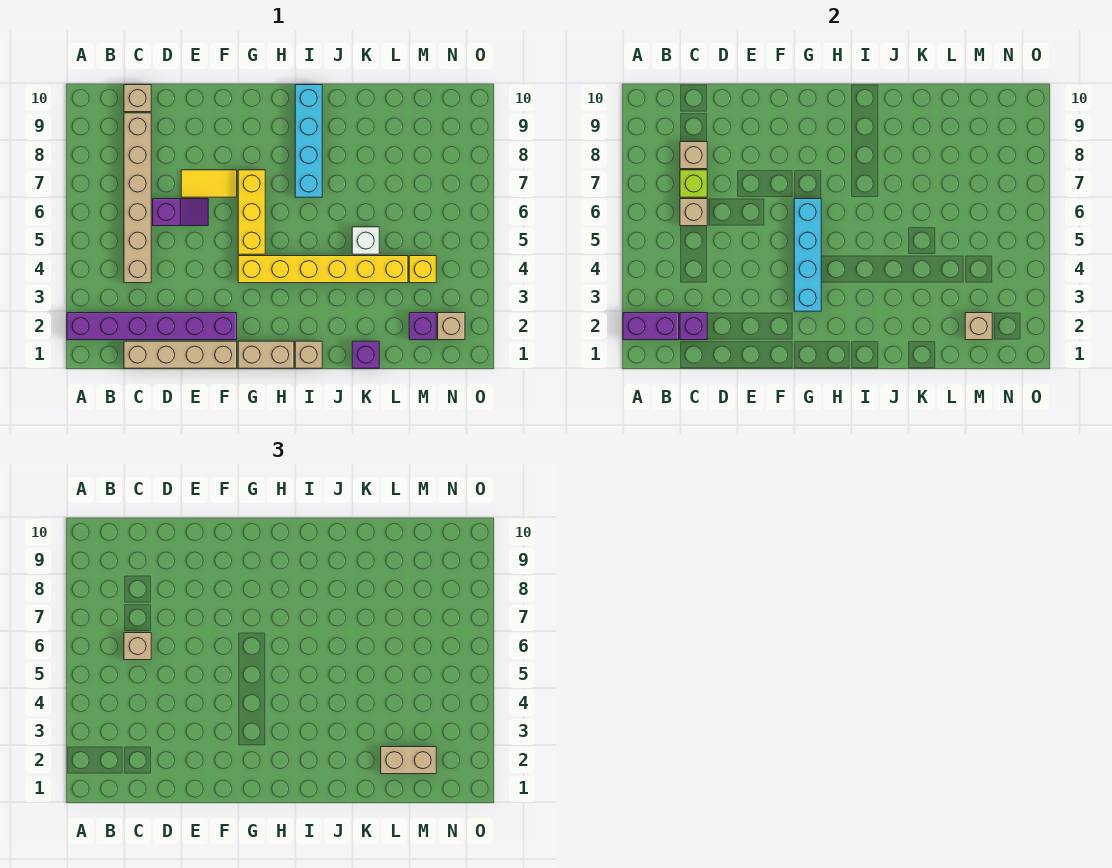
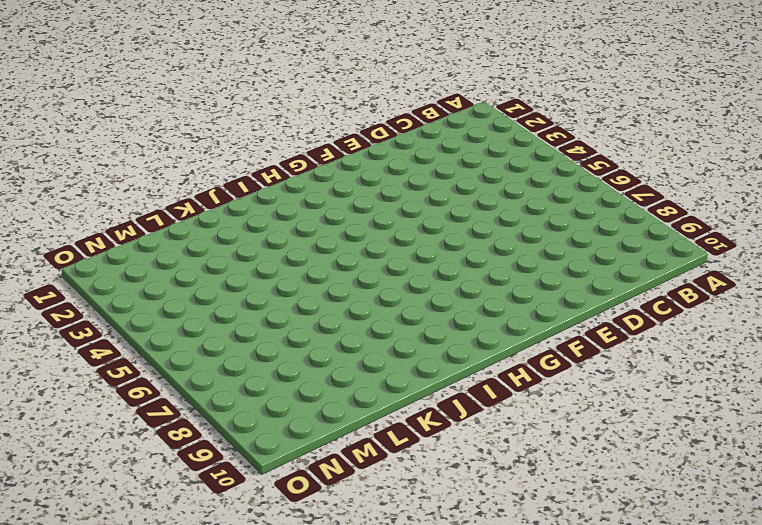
none -> purple 1x6 brick [67,313,237,340]
none -> tan 1x4 brick [124,341,237,368]
none -> tan 1x6 brick [124,113,151,283]

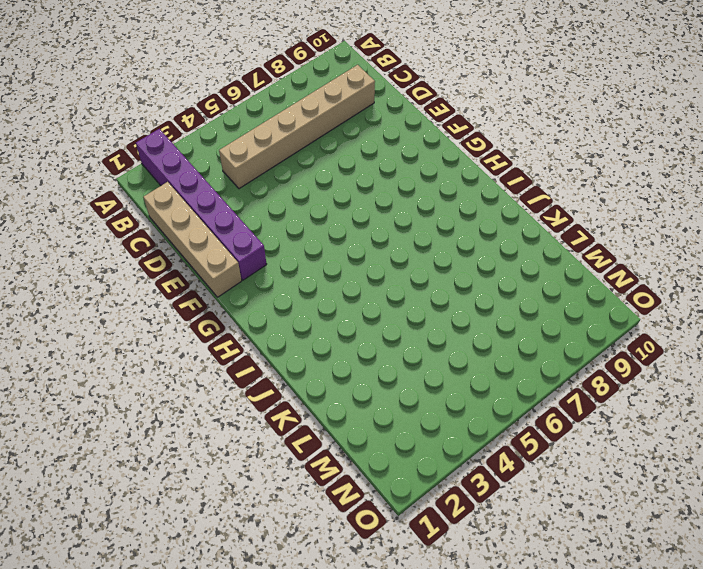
none -> tan 1x1 brick [124,85,151,112]
none -> purple 1x2 slope [153,199,208,226]
none -> yellow 1x2 tile [181,170,237,197]

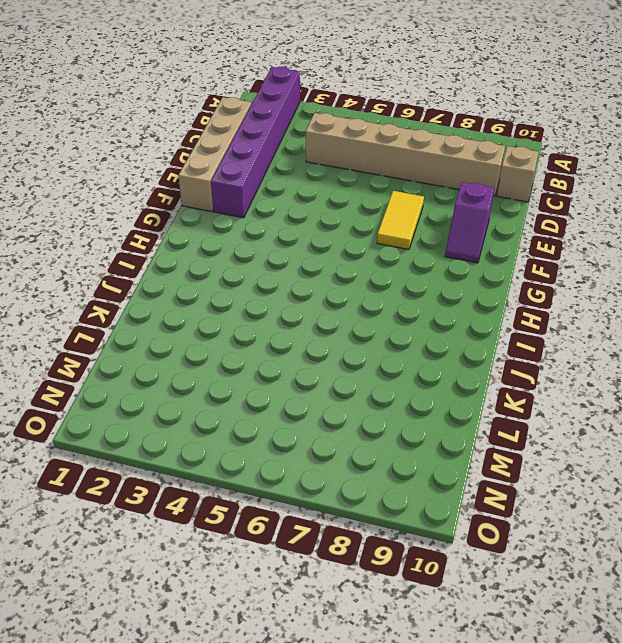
purple 1x2 slope [445,182,494,263] -> purple 1x2 slope moved to [153,199,208,226]
none -> tan 1x2 brick [238,341,294,368]
none -> yellow 1x6 brick [238,256,408,283]
none -> yellow 1x3 brick [238,170,265,254]

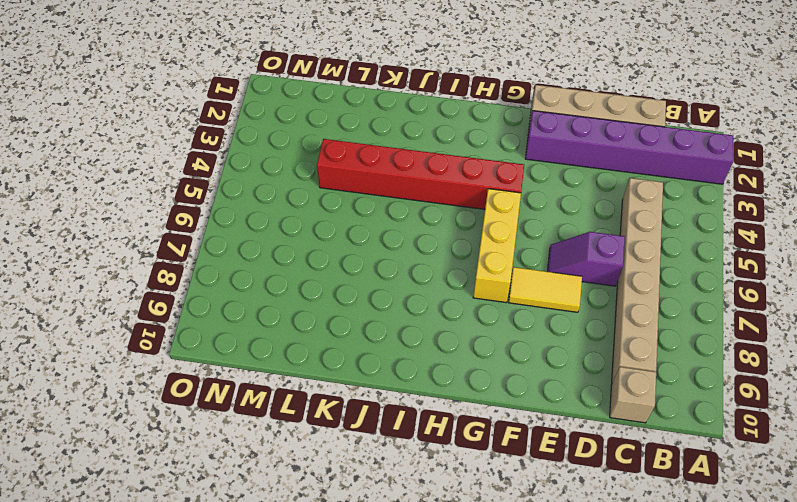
red 1x6 brick [317,139,524,209] -> yellow 1x6 brick [238,256,408,283]
none -> tan 1x2 brick [238,341,294,368]
none -> tan 1x1 brick [295,341,322,368]
none -> cyan 1x4 brick [295,85,322,197]

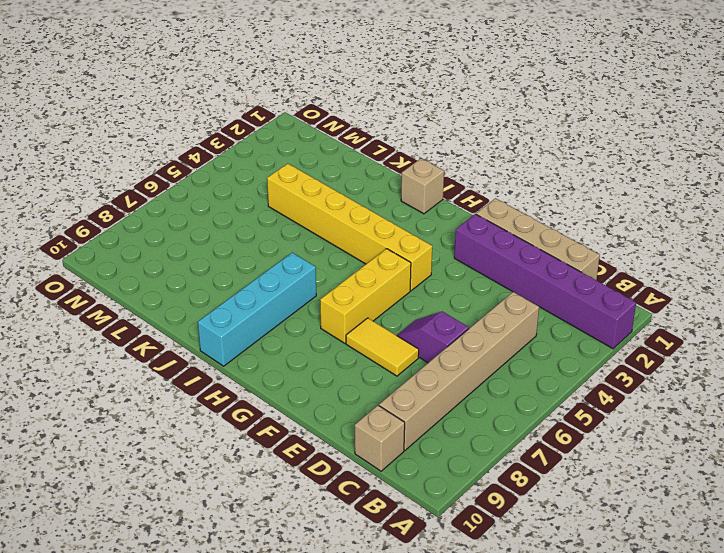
none -> tan 1x2 brick [238,341,294,368]
none -> purple 1x1 brick [352,341,379,368]
none -> white 1x1 brick [352,227,379,254]

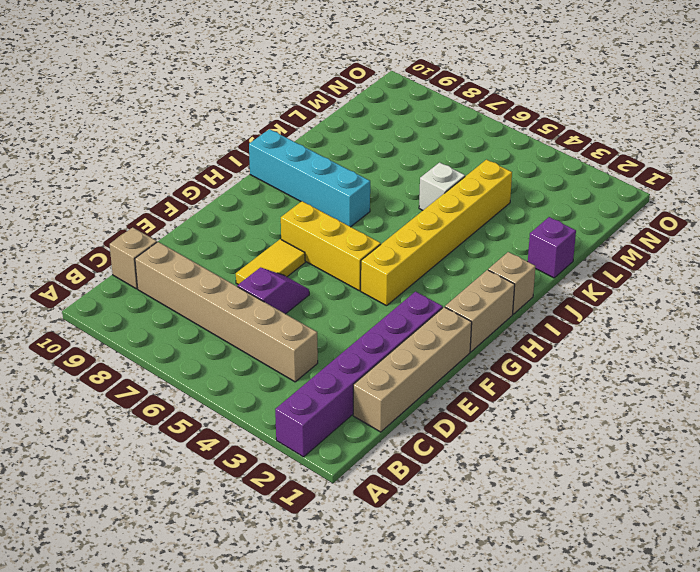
none -> purple 1x1 brick [409,313,436,340]
none -> yellow 1x1 brick [409,256,436,283]
none -> tan 1x1 brick [438,313,465,340]

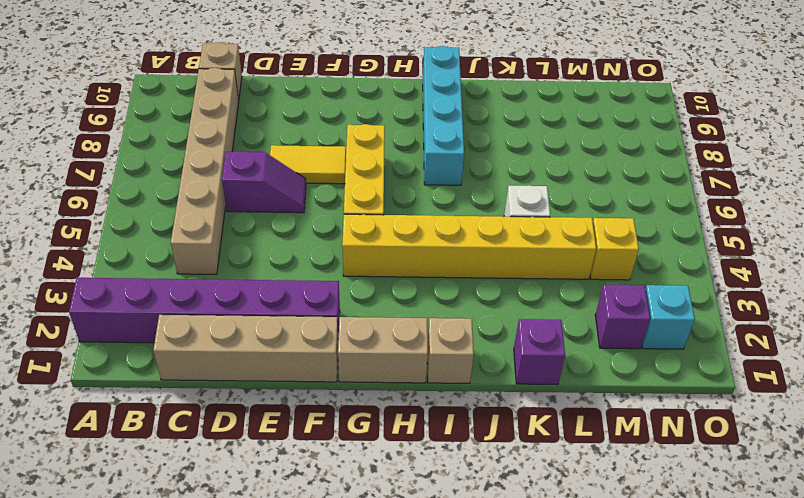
cyan 1x1 brick [642,285,695,349] -> tan 1x1 brick [438,313,465,340]
none -> purple 1x2 brick [623,313,679,340]
none -> purple 1x1 brick [680,313,707,340]
none -> tan 1x1 brick [680,199,707,226]

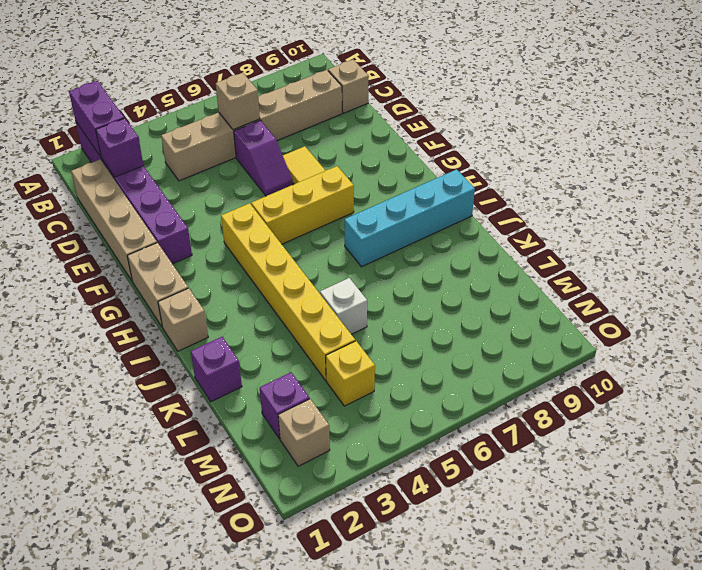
none -> lime 1x1 brick [680,170,707,197]
none -> tan 1x1 brick [680,142,707,169]
none -> cyan 1x4 brick [794,199,821,311]

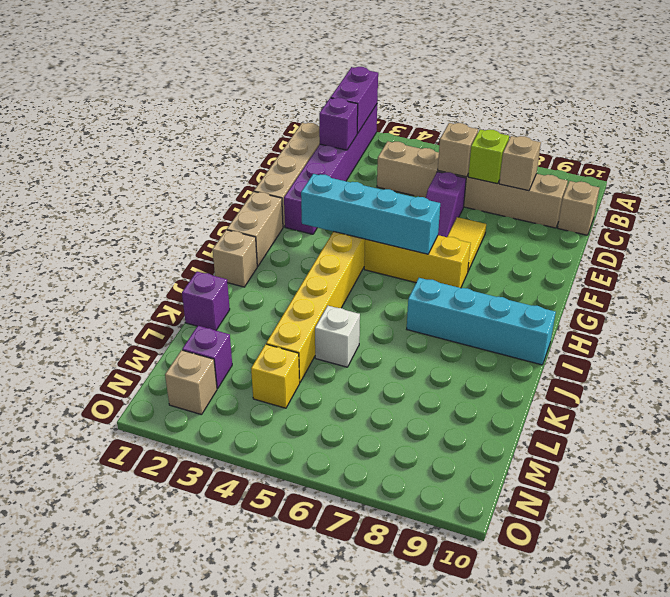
none -> tan 1x1 brick [965,313,992,340]
none -> tan 1x1 brick [124,633,151,660]
none -> tan 1x2 brick [381,747,436,774]

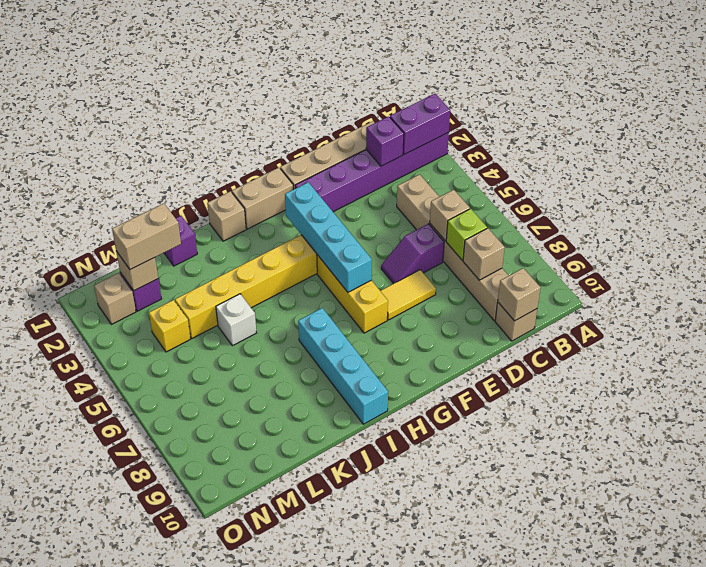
tan 1x1 brick [498,268,540,321] -> tan 1x1 brick moved to [124,633,151,660]

